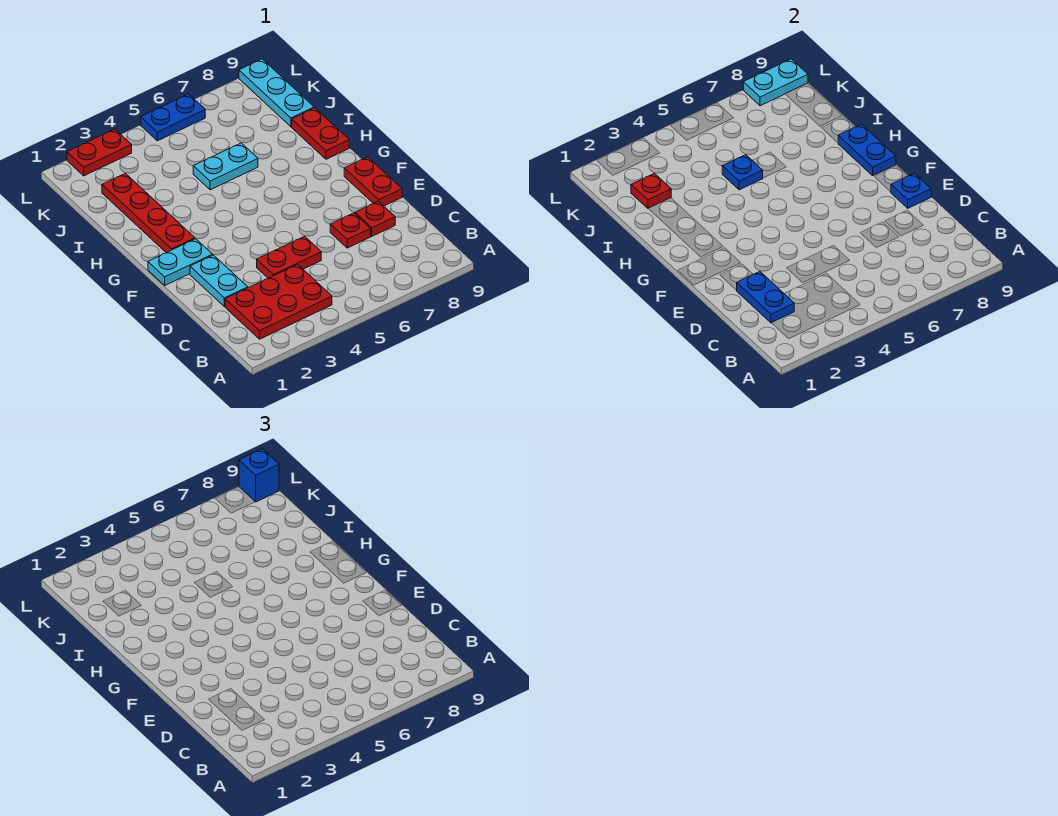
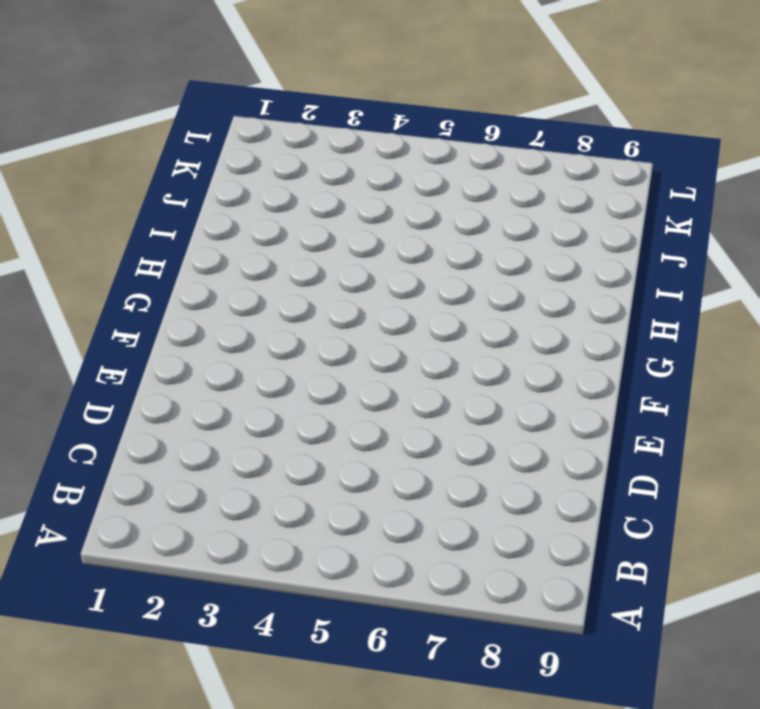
none -> red 2x3 plate [225,264,332,339]
none -> cyan 1x2 plate [190,255,248,307]
none -> red 1x2 plate [257,236,321,278]

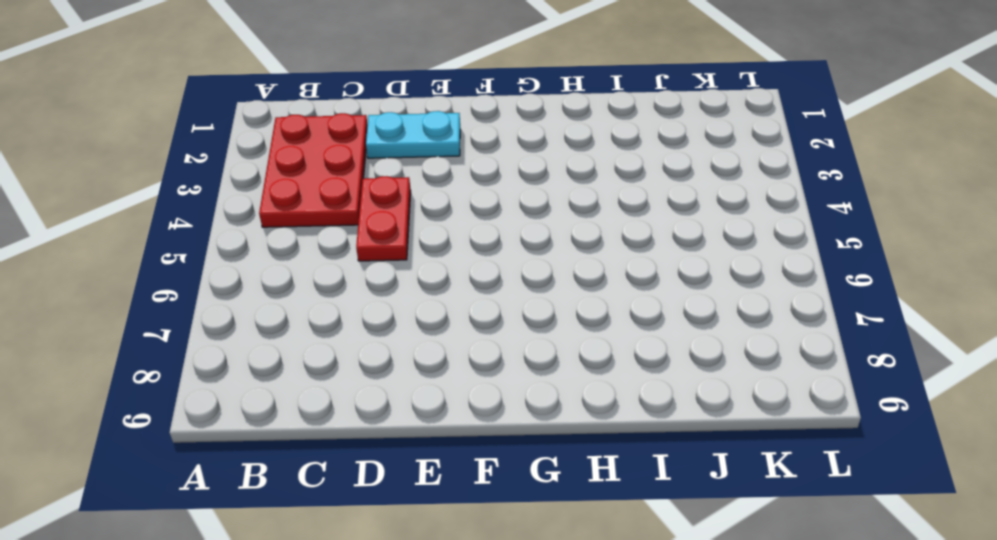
none -> red 1x1 plate [330,213,371,248]
none -> red 1x1 plate [355,201,395,236]
none -> red 1x2 plate [344,157,402,206]

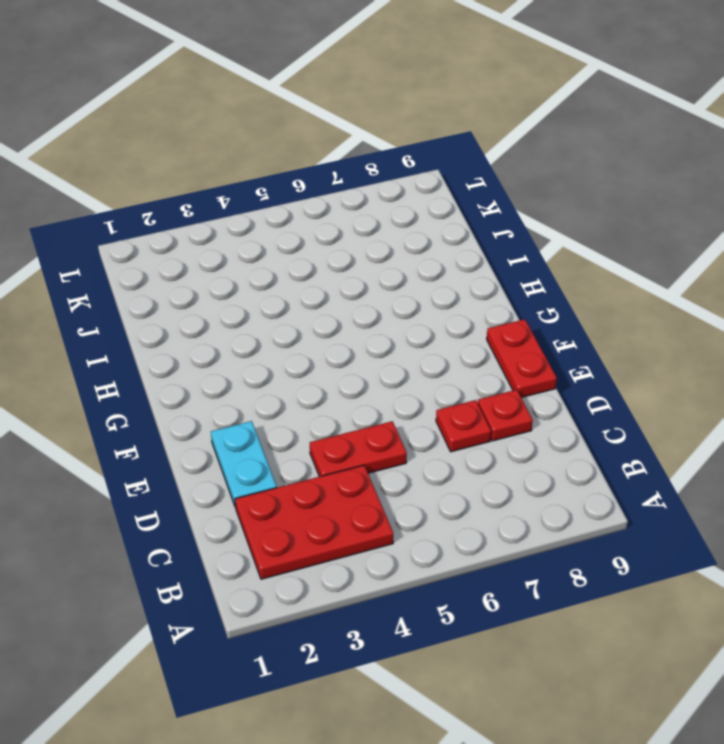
none -> cyan 1x2 plate [148,239,213,285]
none -> red 1x4 plate [102,173,195,253]
none -> red 1x2 plate [292,108,349,159]

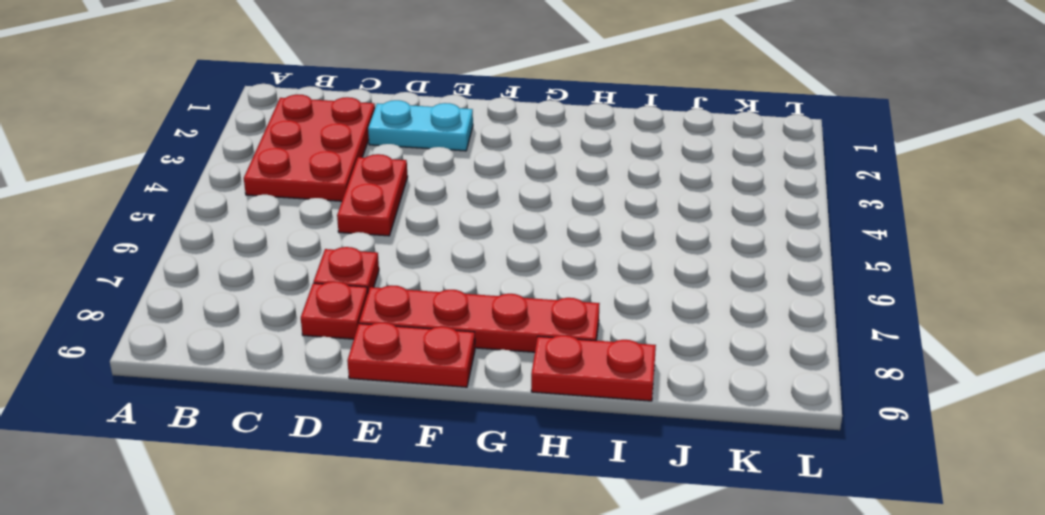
red 1x4 plate [359,286,600,352] -> red 1x4 plate moved to [102,173,195,253]
none -> cyan 1x2 plate [148,239,213,285]
none -> cyan 1x2 plate [193,143,258,190]
none -> cyan 1x3 plate [239,59,314,127]

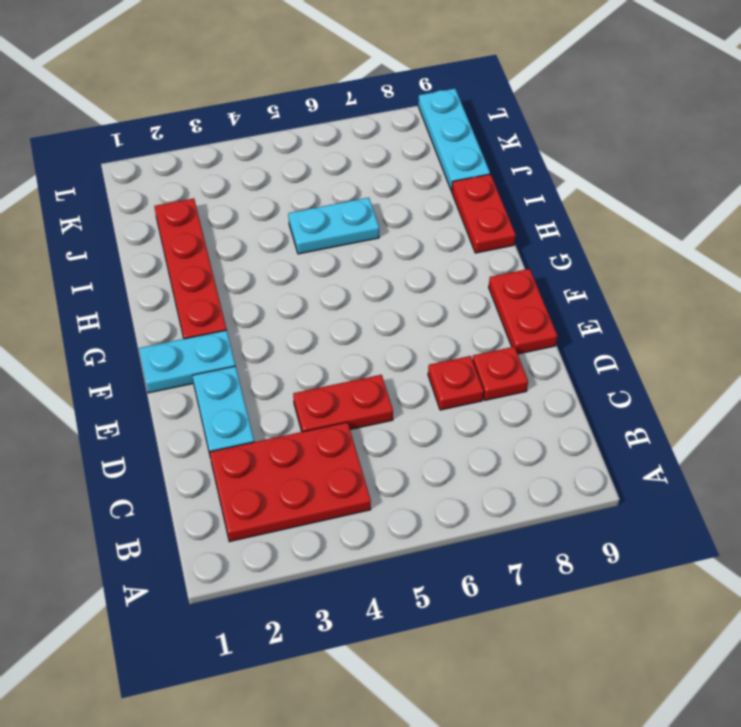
none -> red 1x2 plate [67,129,132,176]
none -> blue 1x2 plate [141,94,205,141]
none -> blue 1x2 plate [736,272,794,323]

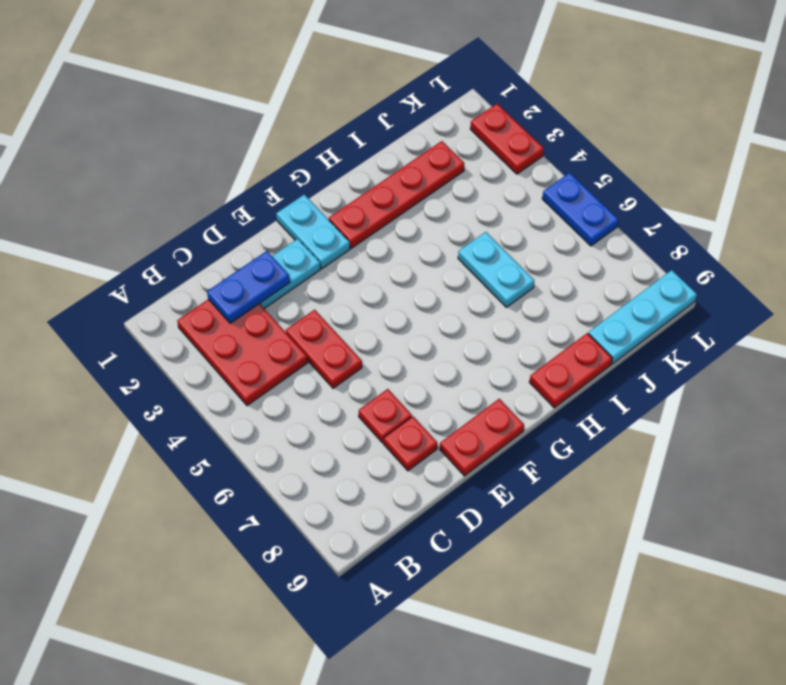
none -> blue 1x1 plate [891,173,931,208]
none -> blue 1x2 plate [838,124,896,175]
none -> blue 1x1 plate [722,155,763,190]

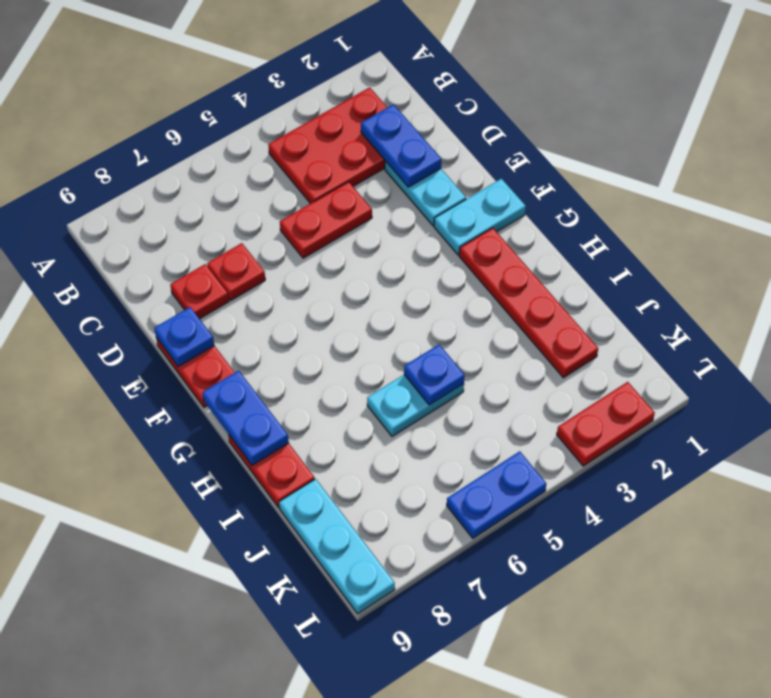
none -> red 1x1 plate [631,173,671,208]
none -> cyan 1x2 plate [743,59,808,106]
none -> blue 1x1 brick [239,449,279,502]

